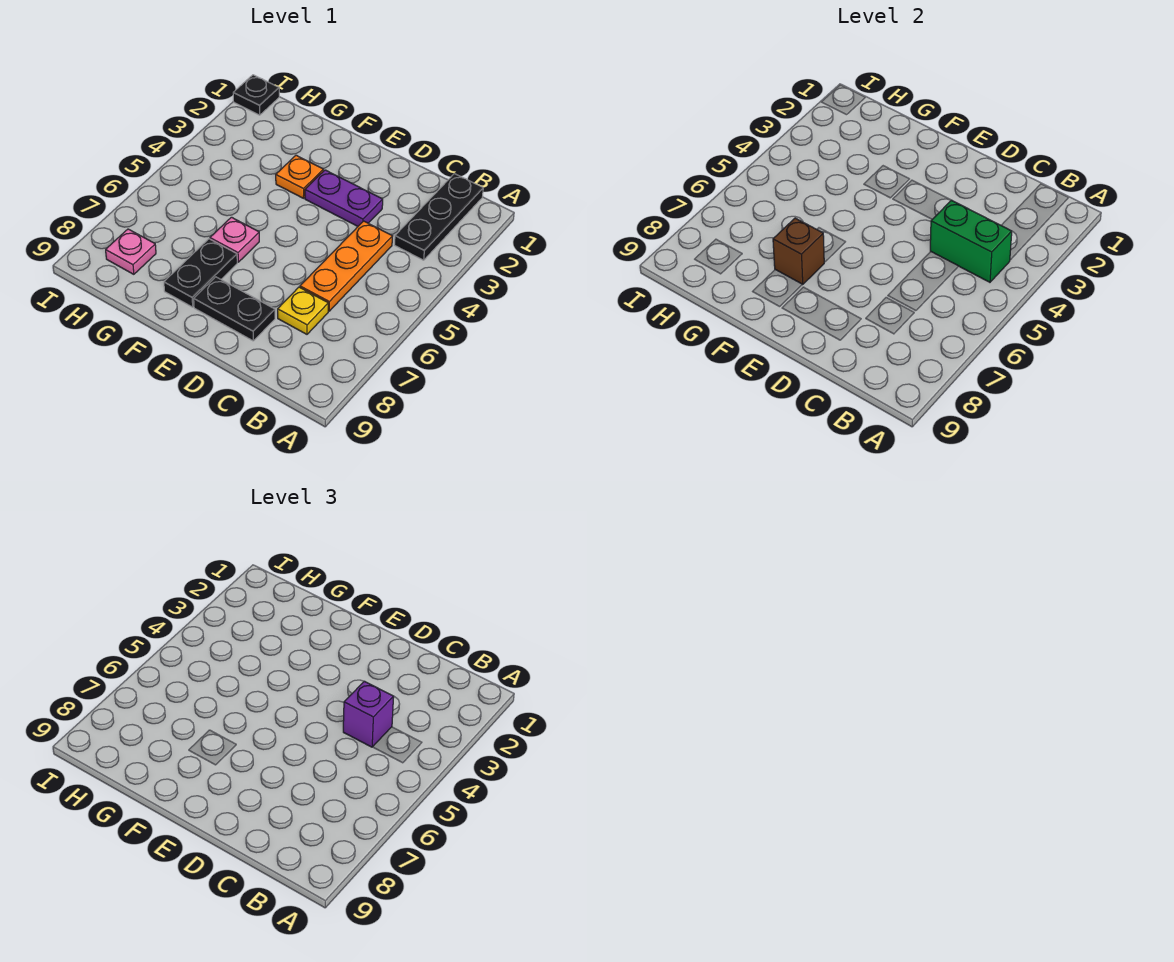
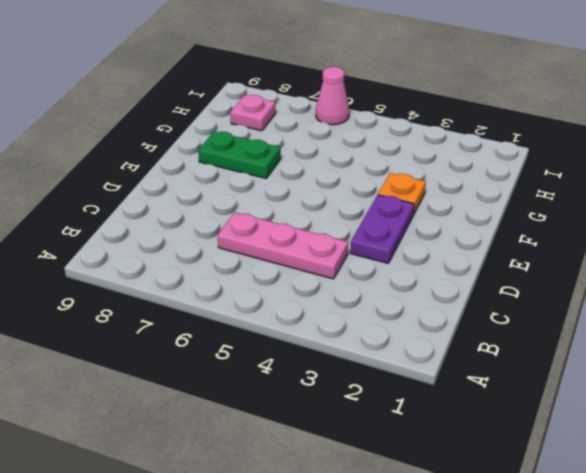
pink 1x3 plate [218,212,348,279] -> orange 1x3 plate [300,221,392,311]
green 1x2 plate [198,132,281,178] -> black 1x2 plate [164,239,237,307]
pink 1x1 cone [316,67,349,125] -> none
none -> black 1x3 plate [395,174,483,260]
none -> yellow 1x1 plate [278,287,328,334]
none -> black 1x2 plate [194,277,275,341]

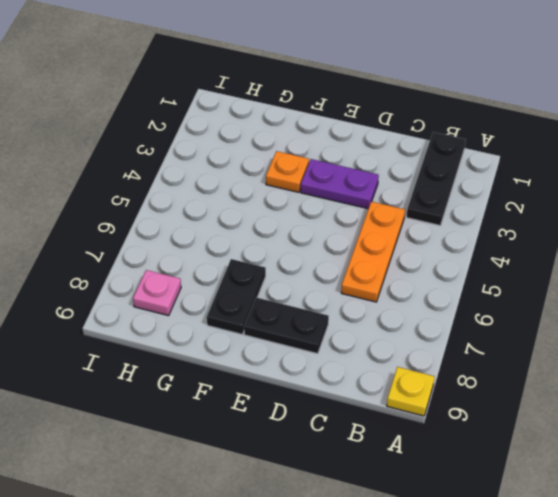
yellow 1x1 plate [387,367,435,416] -> yellow 1x1 plate moved to [278,287,328,334]
none -> pink 1x1 plate [210,217,259,262]
none -> black 1x1 plate [233,75,279,115]
none -> green 1x2 brick [930,200,1012,282]

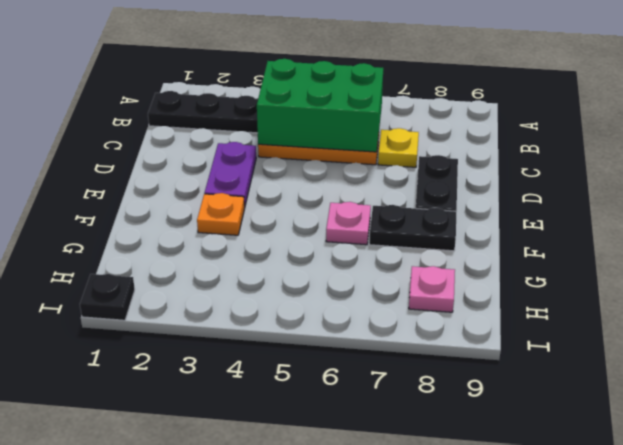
green 2x3 brick [257,59,383,152] -> green 1x2 brick [930,200,1012,282]
none -> brown 1x1 brick [773,218,825,284]
none -> purple 1x1 brick [343,681,394,747]

